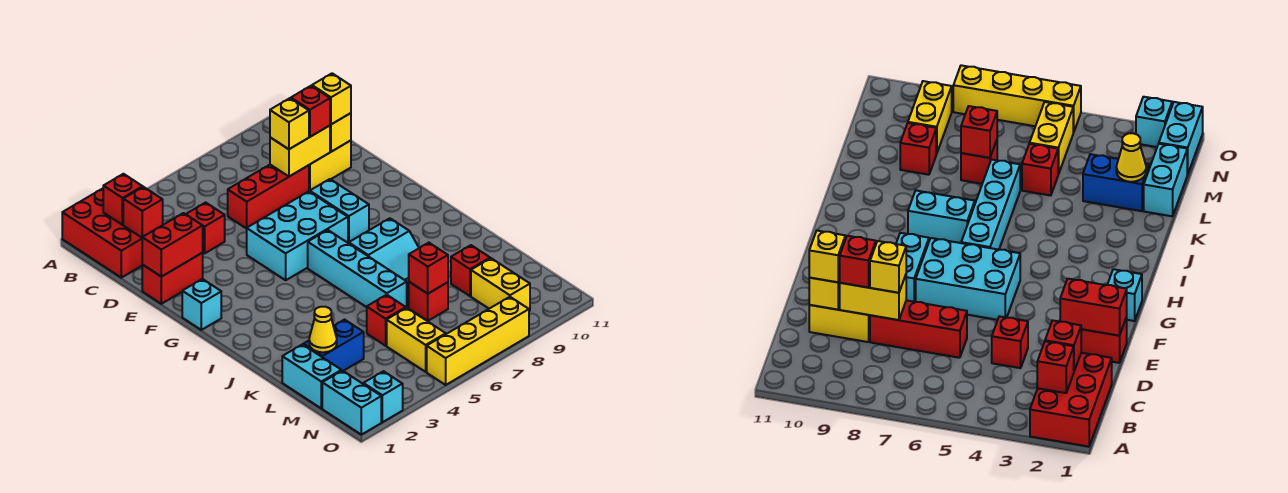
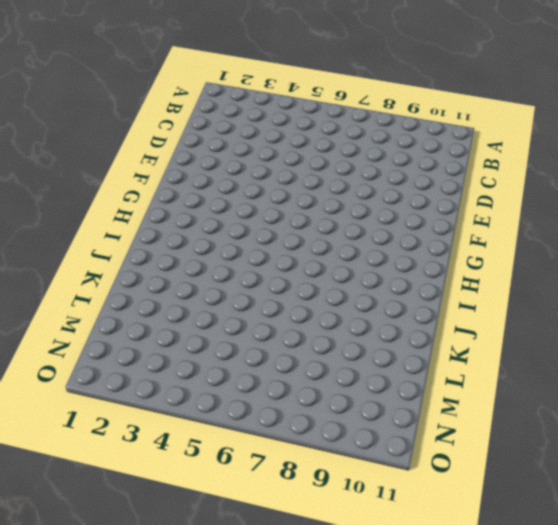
none -> red 2x3 brick [62,189,142,278]
none -> red 1x1 brick [186,203,225,253]
none -> red 1x3 brick [228,165,309,229]
none -> yellow 1x2 brick [309,141,351,191]

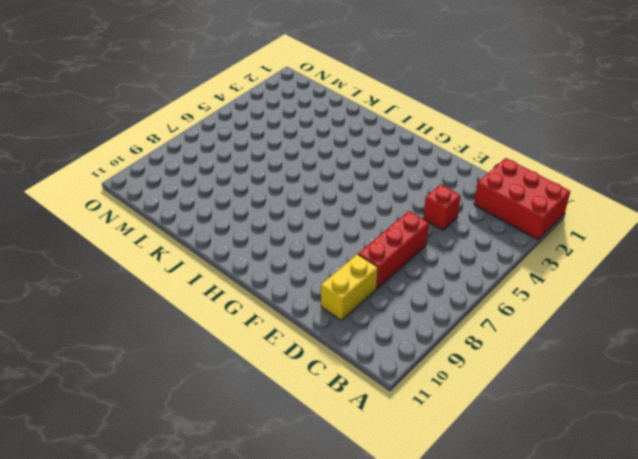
none -> red 1x2 brick [142,253,203,304]
none -> cyan 2x3 brick [247,191,348,280]
none -> cyan 1x2 brick [310,179,369,243]
none -> cyan 1x1 brick [182,279,221,330]

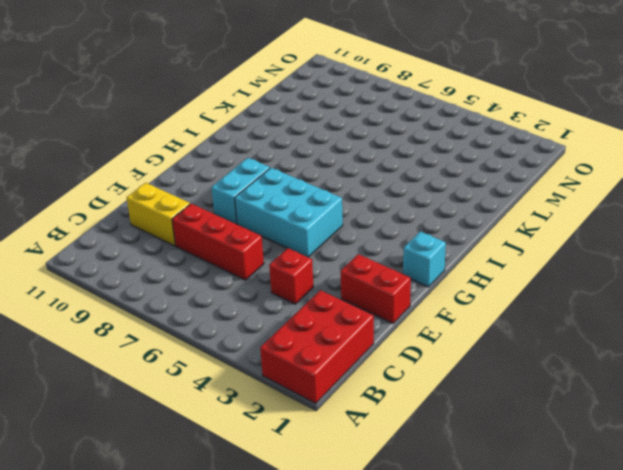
none -> cyan 1x4 brick [308,230,407,308]
none -> cyan 2x2 slope [349,218,419,283]
none -> cyan 1x2 brick [282,344,341,408]
none -> blue 1x2 brick [303,320,364,371]

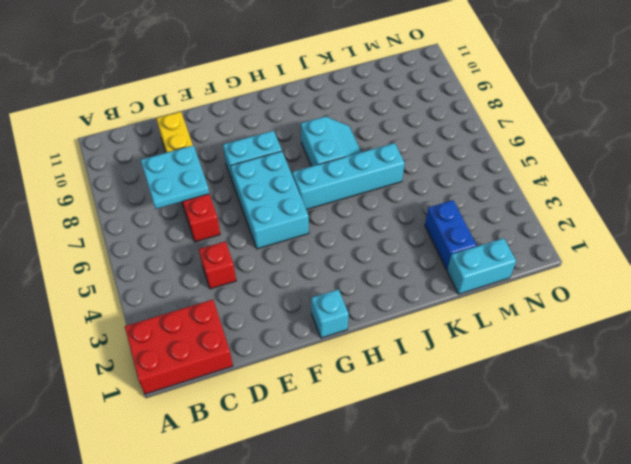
cyan 2x2 plate [141,145,209,209] -> yellow 1x2 brick [270,126,330,176]
none -> red 1x2 brick [142,253,203,304]
none -> red 1x1 brick [367,295,406,346]
none -> red 1x1 brick [409,282,448,321]
none -> red 1x1 brick [451,245,490,296]

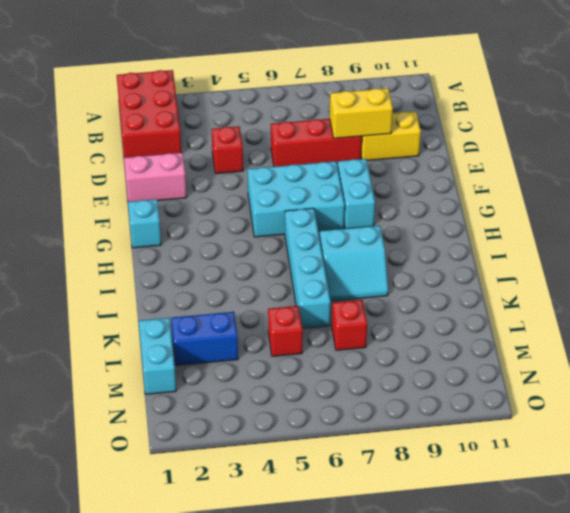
pink 1x2 brick [124,153,187,202] -> red 1x2 brick [142,253,203,304]
none -> red 1x1 brick [451,245,490,296]
none -> yellow 1x2 brick [387,308,446,372]
none -> yellow 1x2 brick [471,258,530,311]
none -> cyan 1x2 brick [322,371,381,435]

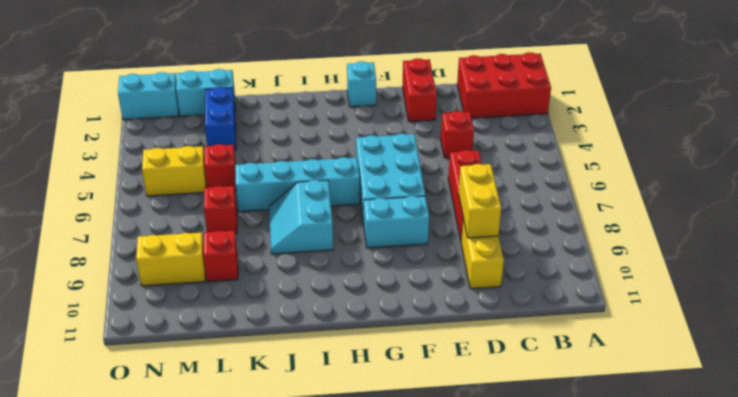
none -> cyan 1x1 brick [363,371,403,422]
none -> yellow 1x4 brick [427,297,529,385]
none -> red 1x1 brick [103,174,143,225]
none -> red 1x1 brick [123,187,163,237]

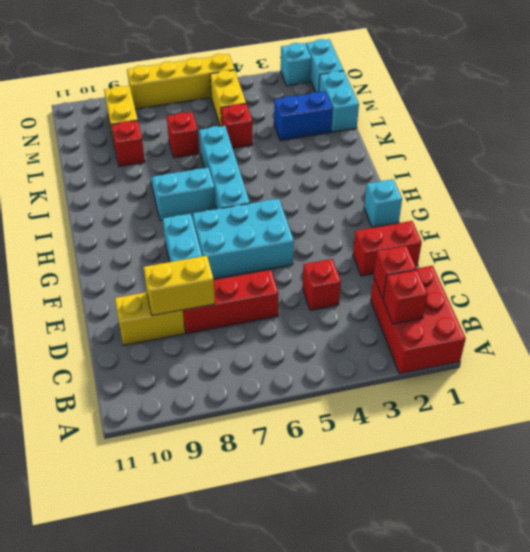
none -> yellow 1x1 brick [330,113,351,152]
none -> red 1x2 brick [142,213,203,277]
none -> yellow 1x1 cone [309,307,337,352]
none -> red 1x1 brick [409,243,448,294]

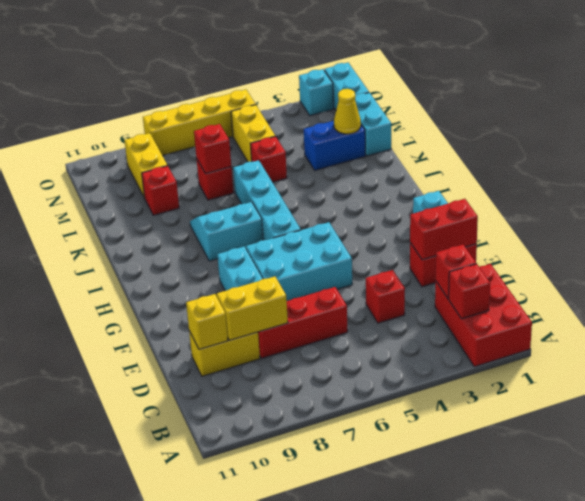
none -> yellow 1x1 brick [270,98,309,149]
none -> red 1x1 brick [291,86,330,137]
none -> yellow 1x1 brick [312,73,351,124]

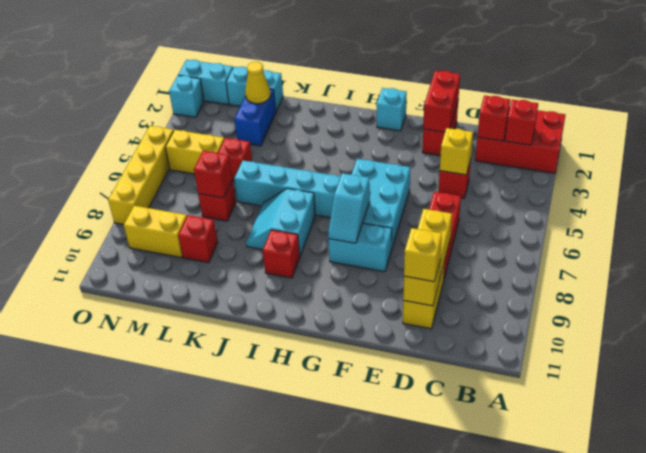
yellow 1x1 brick [440,128,473,175] -> yellow 1x1 brick moved to [270,98,309,149]
cyan 1x2 slope [328,173,370,243] -> none
red 1x1 brick [263,230,300,278] -> red 1x1 brick moved to [291,86,330,137]

